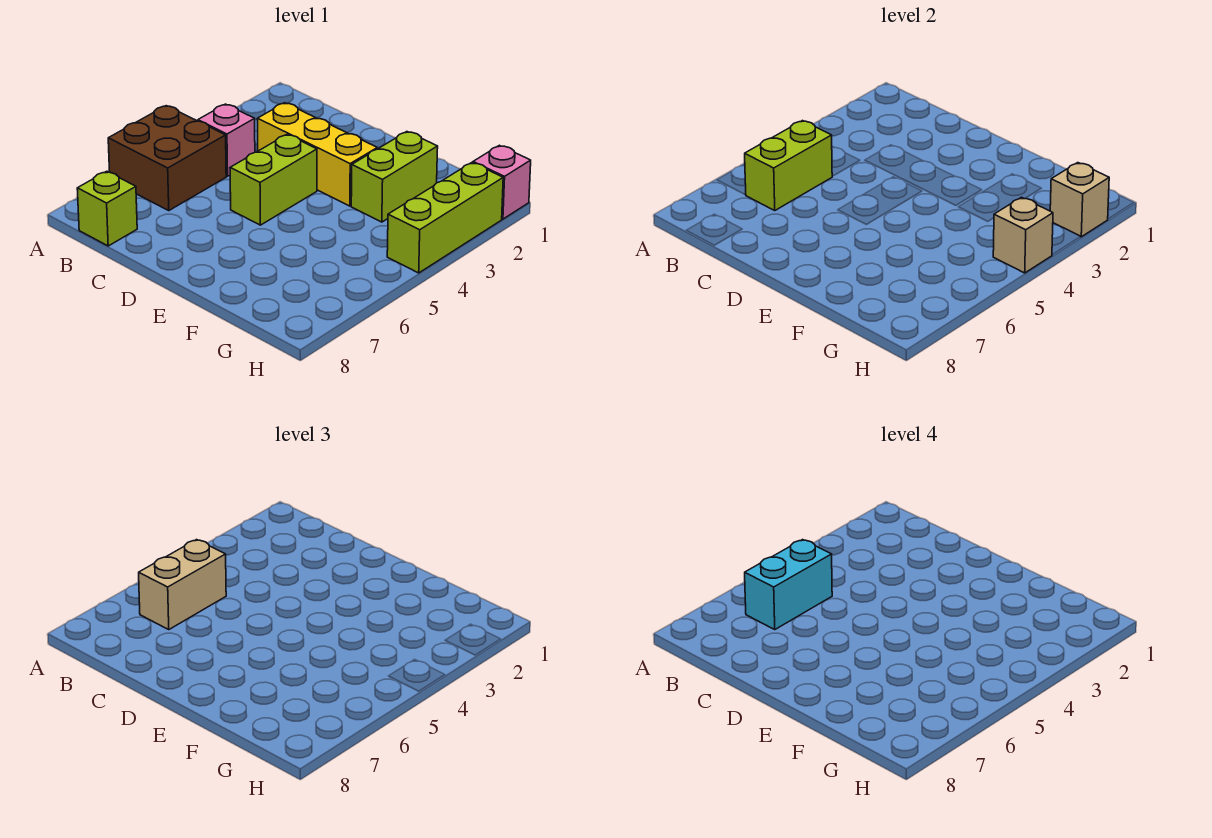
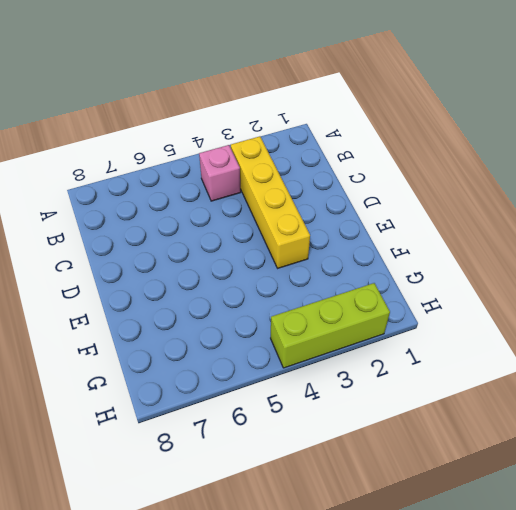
yellow 1x4 brick [231,136,310,268] -> yellow 1x3 brick [257,103,377,206]
none -> brown 2x2 brick [108,106,226,210]
none -> lime 1x1 brick [77,171,137,246]
none -> lime 1x2 brick [230,134,317,225]

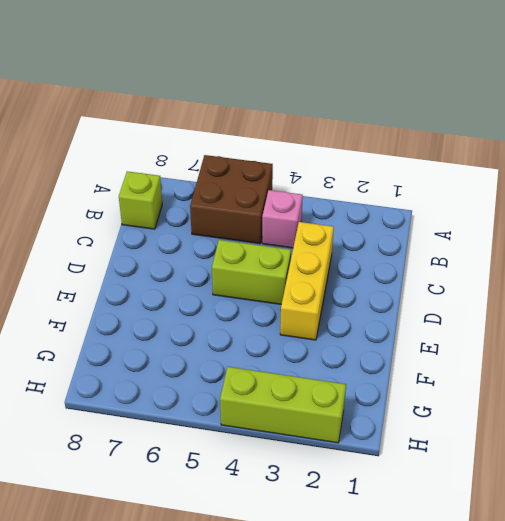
none -> lime 1x2 brick [351,132,438,222]
none -> pink 1x1 brick [473,145,531,219]
none -> lime 1x2 brick [745,121,832,210]

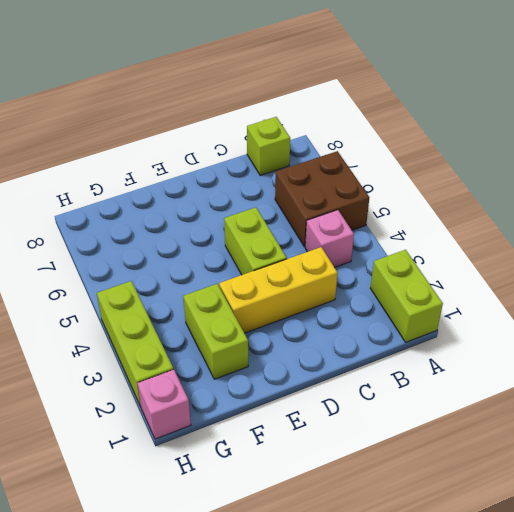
lime 1x2 brick [370,250,443,342] -> lime 1x2 brick moved to [745,121,832,210]
none -> tan 1x1 brick [1050,163,1109,237]
none -> tan 1x1 brick [993,197,1053,273]
none -> tan 1x2 brick [139,540,226,629]

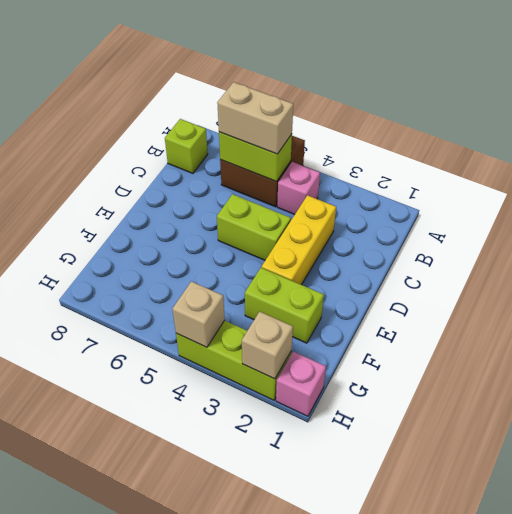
none -> cyan 1x2 brick [745,540,832,629]

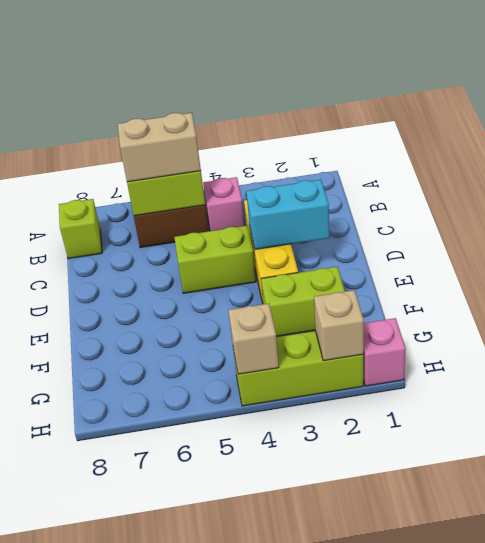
cyan 1x2 brick [246,180,329,249] -> cyan 1x2 brick moved to [745,540,832,629]

